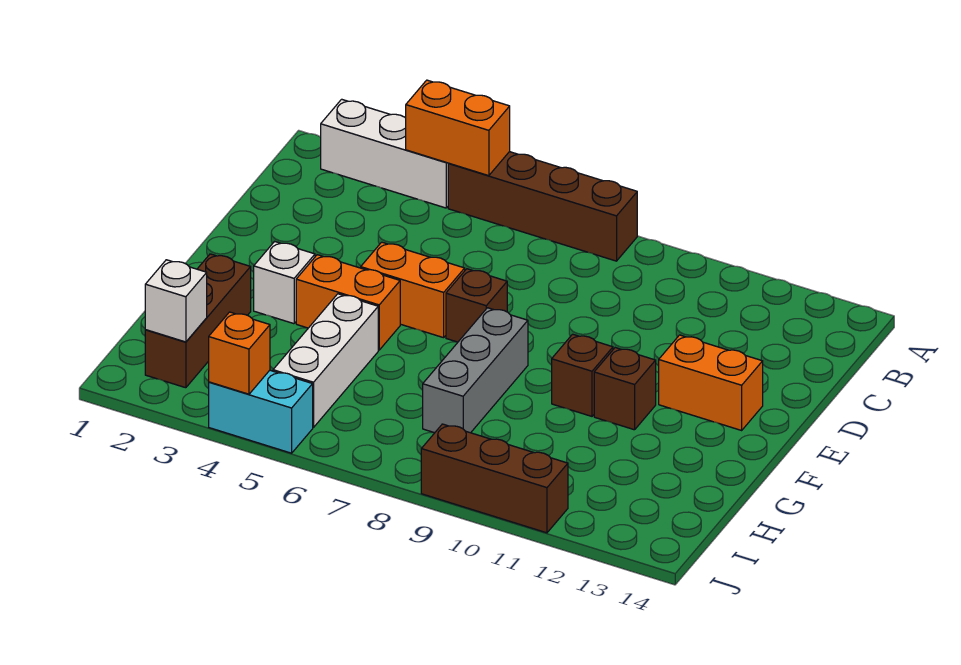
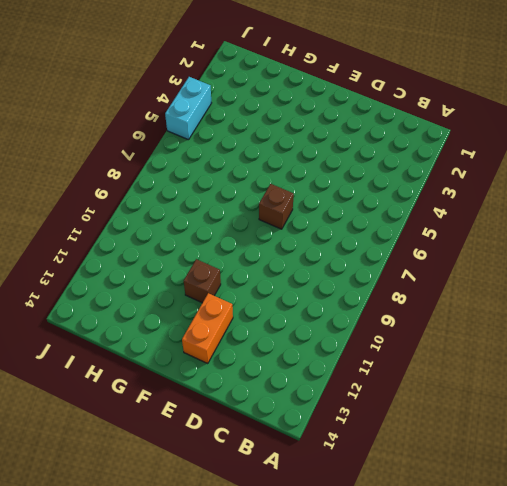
none -> white 1x3 brick [321,99,449,208]
none -> brown 1x4 brick [448,152,637,261]
none -> orange 1x2 brick [361,242,465,338]

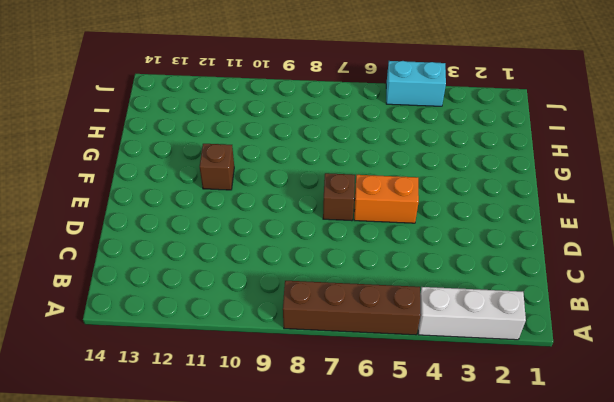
none -> orange 1x2 brick [659,335,763,430]
none -> white 1x1 brick [254,241,315,324]
none -> orange 1x2 brick [296,255,400,350]

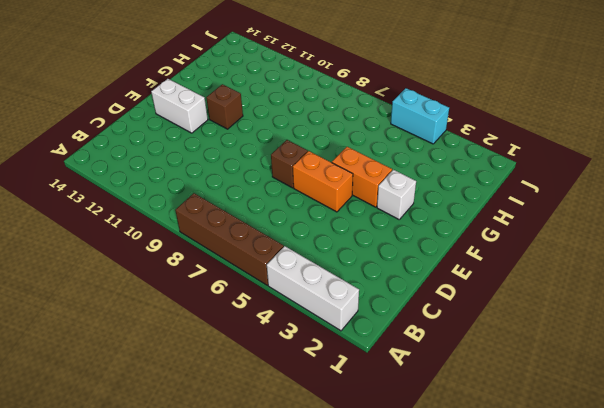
white 1x2 brick [151,79,208,133] -> orange 1x2 brick [659,335,763,430]
none -> grey 1x3 brick [423,308,528,433]
none -> brown 1x1 brick [552,334,613,416]
none -> brown 1x3 brick [145,254,251,388]

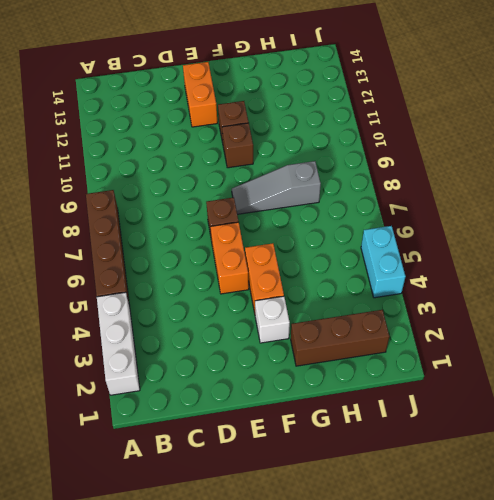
grey 1x3 slope [232,161,321,214] -> grey 1x3 brick [423,308,528,433]
none -> white 1x3 brick [273,294,378,427]
none -> brown 1x3 brick [421,424,568,533]
none -> orange 1x2 brick [406,80,510,176]

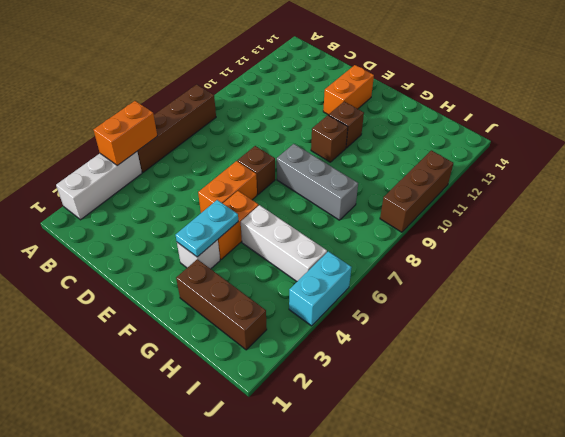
cyan 1x2 plate [176,200,238,257] -> none
none -> white 1x1 brick [145,260,207,342]
none -> orange 1x1 brick [209,312,270,394]

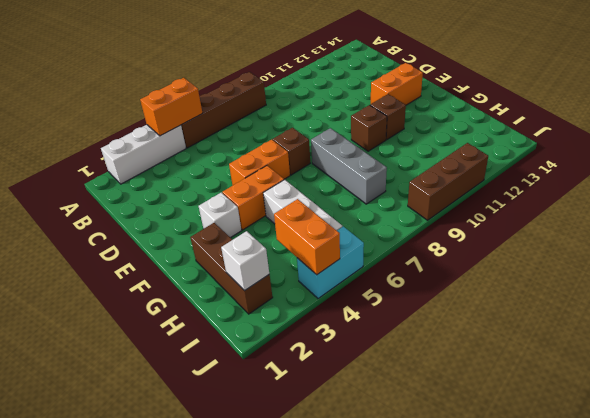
orange 1x2 brick [274,199,340,275] -> orange 1x1 brick [209,312,270,394]

